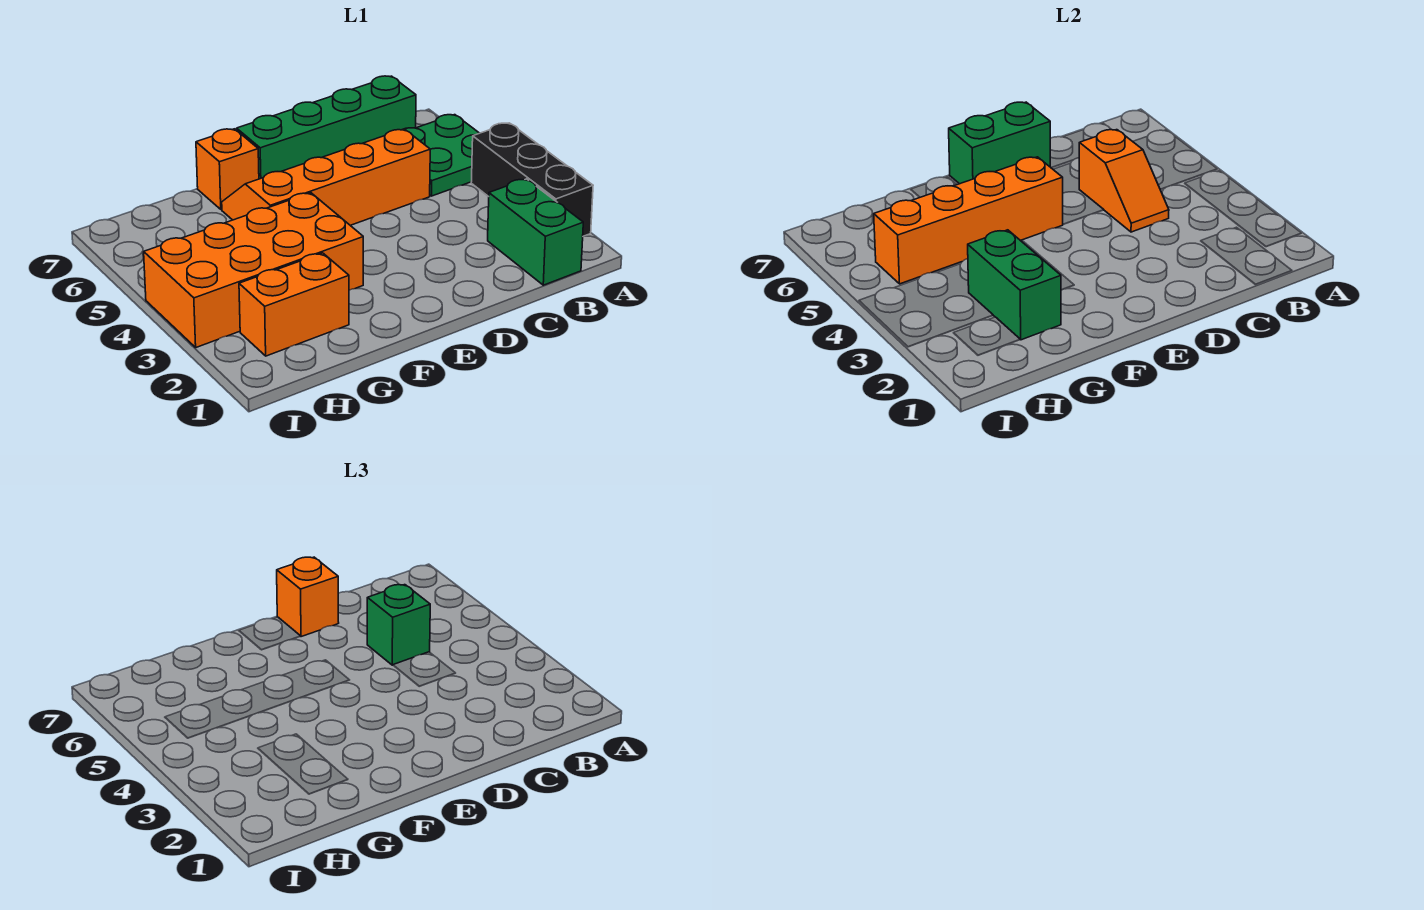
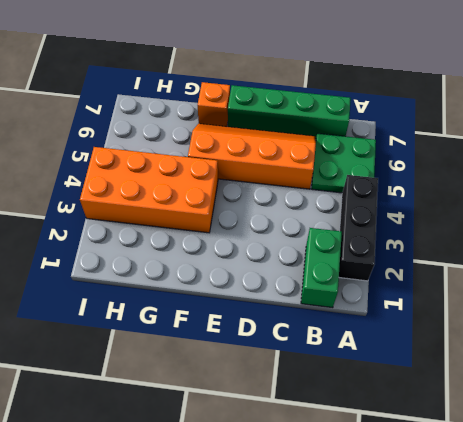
none -> orange 1x2 brick [239,253,349,356]
none -> orange 1x2 slope [1079,130,1169,232]
none -> green 1x2 brick [949,102,1050,184]

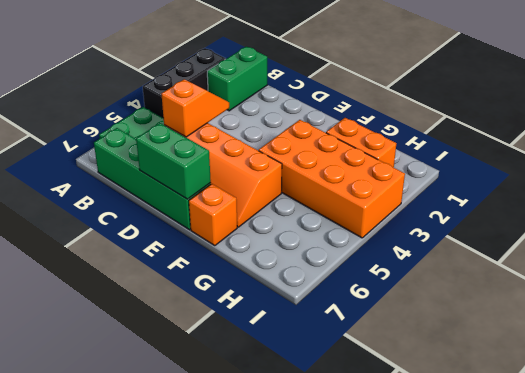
none -> orange 1x4 brick [874,157,1063,284]
none -> green 1x2 brick [968,230,1061,340]
none -> green 1x1 brick [367,585,430,665]

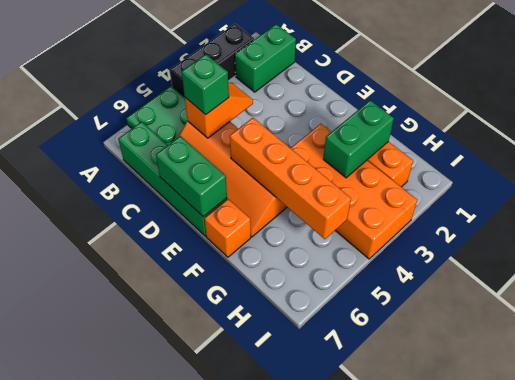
none -> orange 1x1 brick [277,557,339,637]

